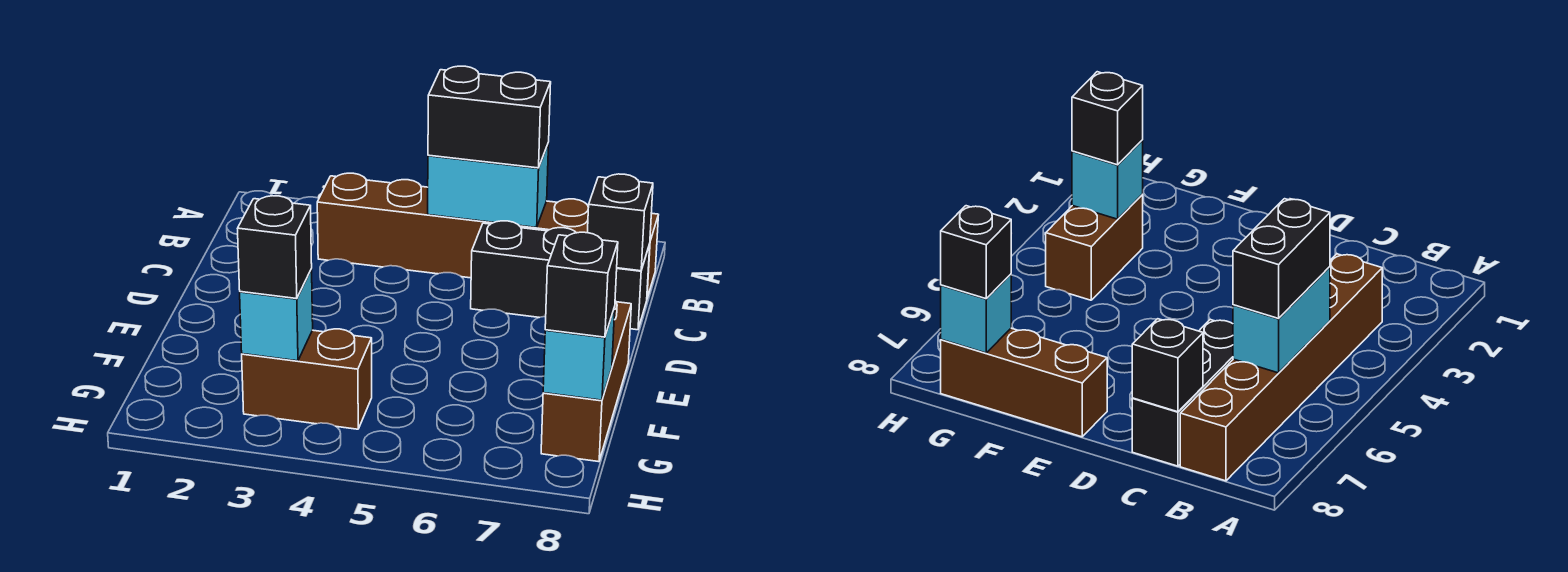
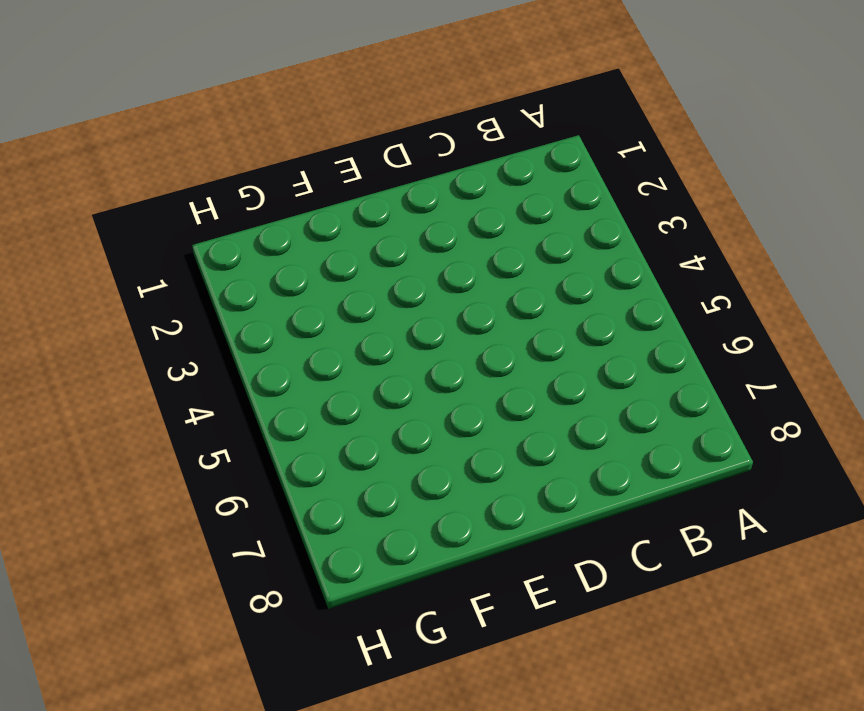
none -> brown 1x6 brick [317,173,658,298]
none -> black 1x3 brick [471,221,650,330]

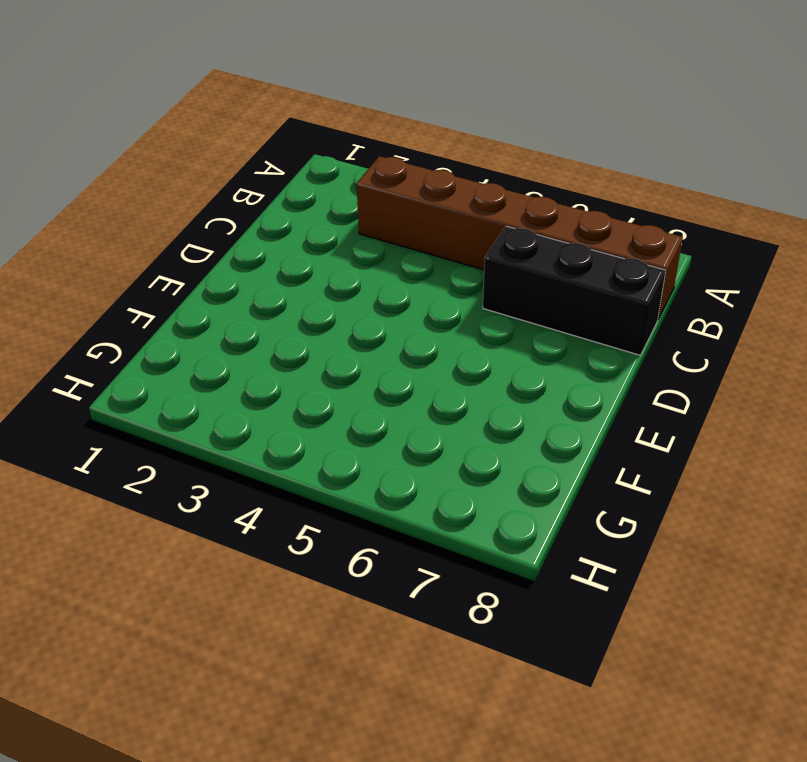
none -> brown 1x3 brick [541,301,631,462]
none -> brown 1x2 brick [242,329,372,429]

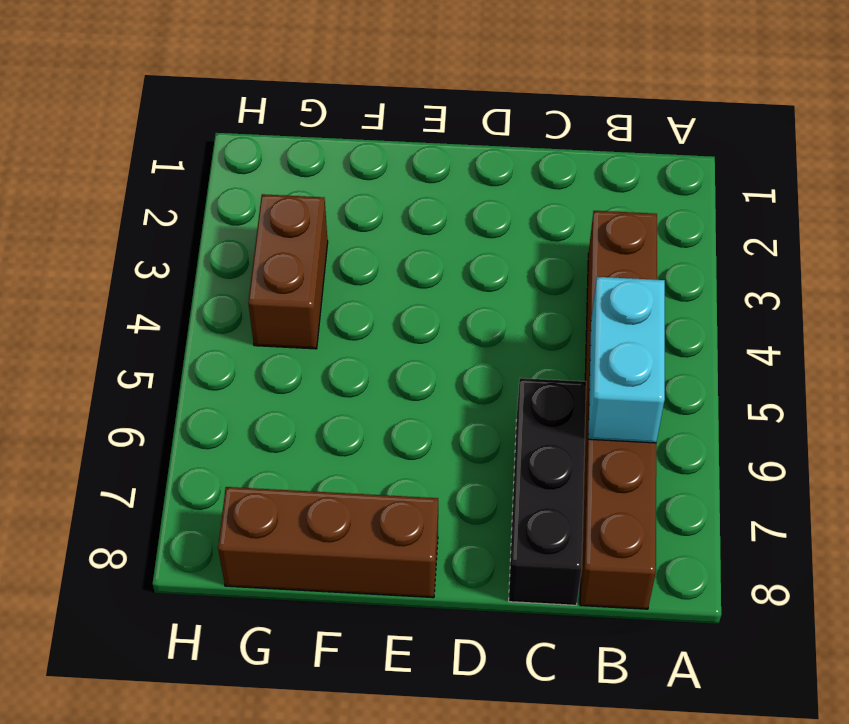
none -> black 1x1 brick [587,174,653,271]
none -> cyan 1x1 brick [240,269,313,361]

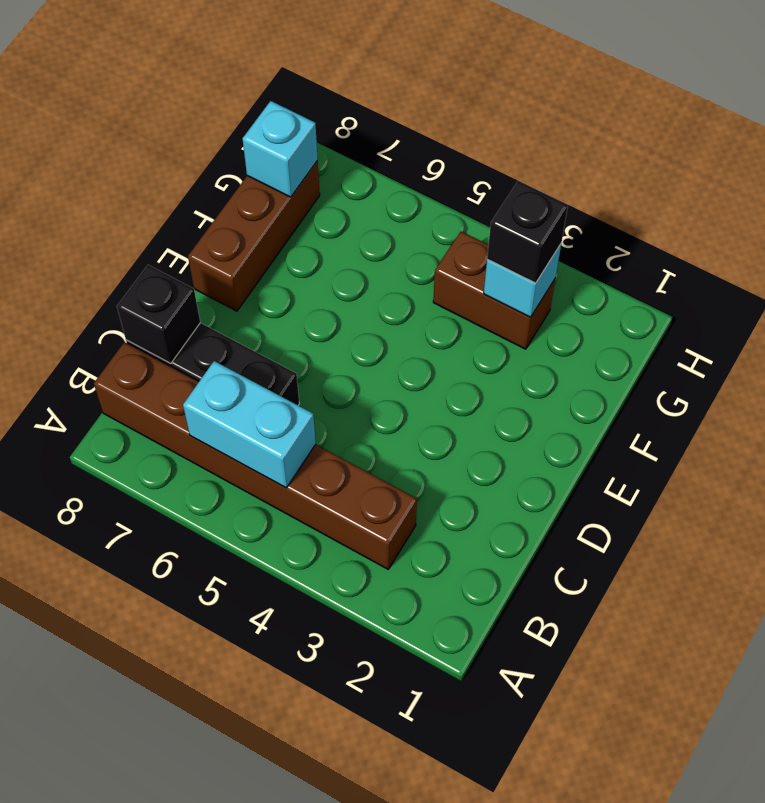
none -> black 1x2 brick [428,66,551,168]
none -> black 1x1 brick [545,232,618,337]

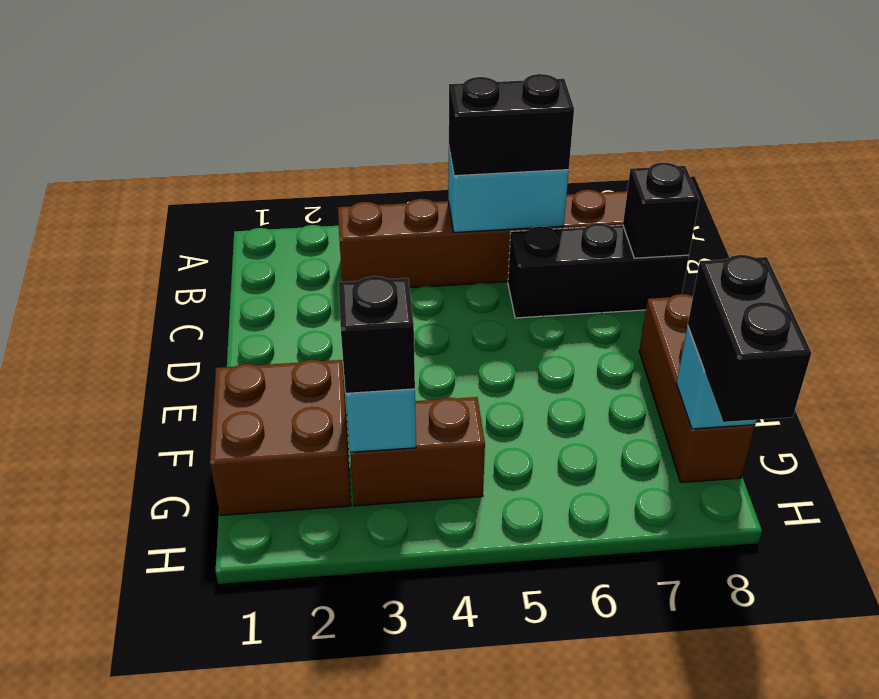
brown 2x2 brick [210,360,351,515] -> none
black 1x2 brick [688,255,811,422] -> black 1x1 brick [545,232,618,337]

